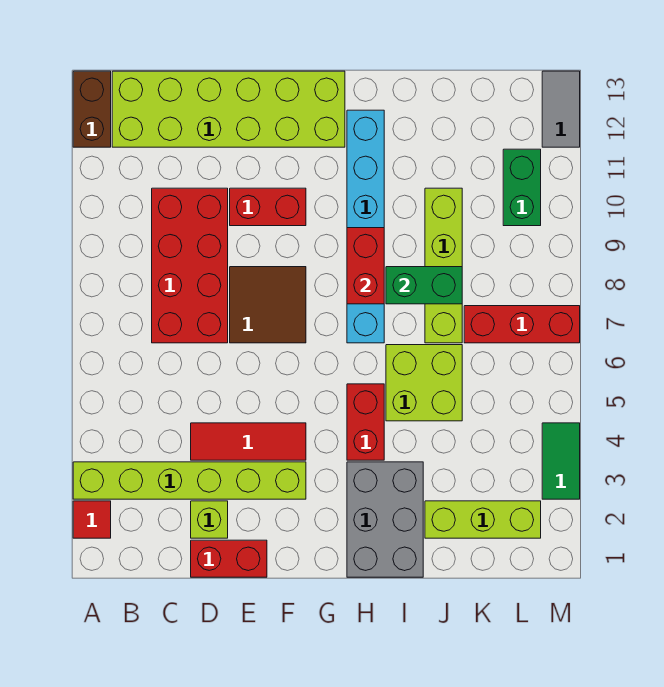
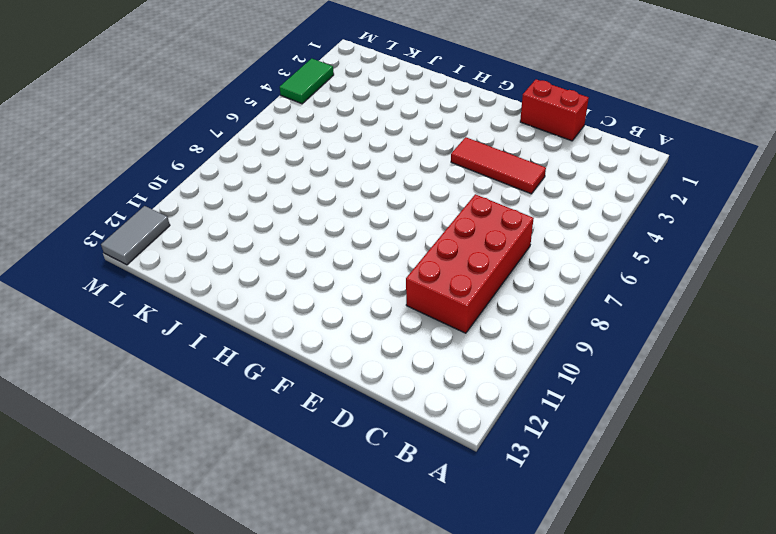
none -> red 1x1 tile [73,501,111,538]
none -> lime 1x6 brick [73,462,306,499]
none -> brown 1x2 brick [73,71,111,147]

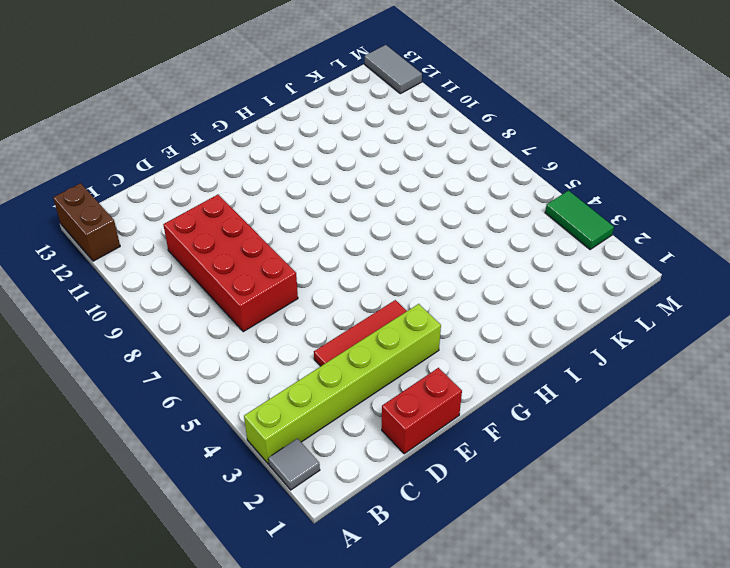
grey 1x1 tile [268,439,320,490] -> red 1x1 tile [73,501,111,538]
none -> lime 2x6 brick [112,71,345,147]
none -> lime 1x1 brick [191,501,228,538]
none -> brown 2x2 tile [230,267,306,343]

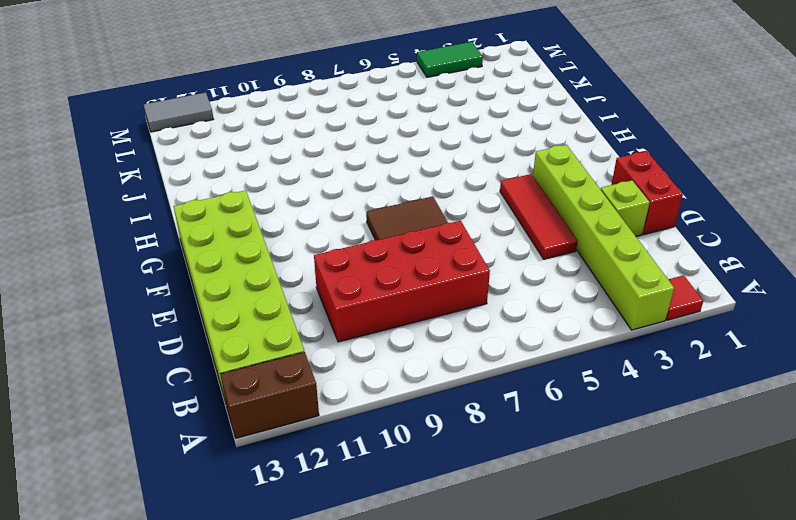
none -> red 1x2 brick [230,188,306,226]
none -> grey 2x3 brick [347,462,423,577]
none -> red 1x2 brick [347,384,384,460]

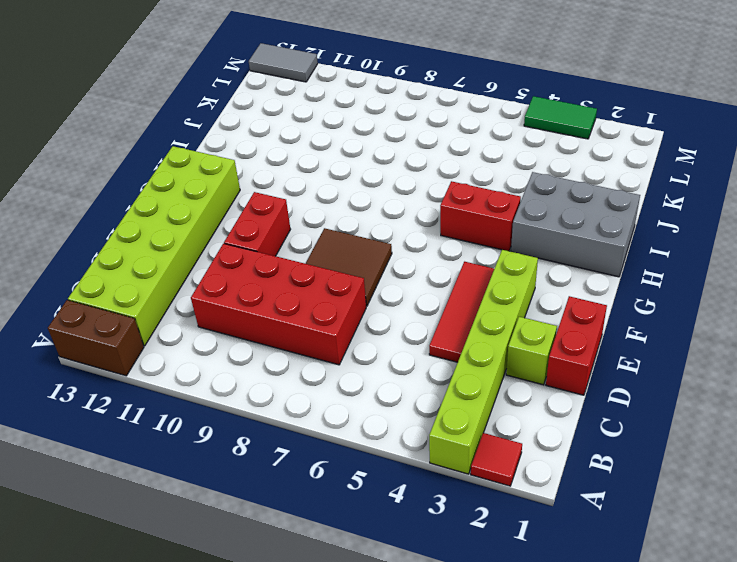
none -> cyan 1x6 brick [347,110,384,343]
none -> lime 2x2 brick [386,345,462,421]
none -> lime 1x3 brick [425,501,541,538]

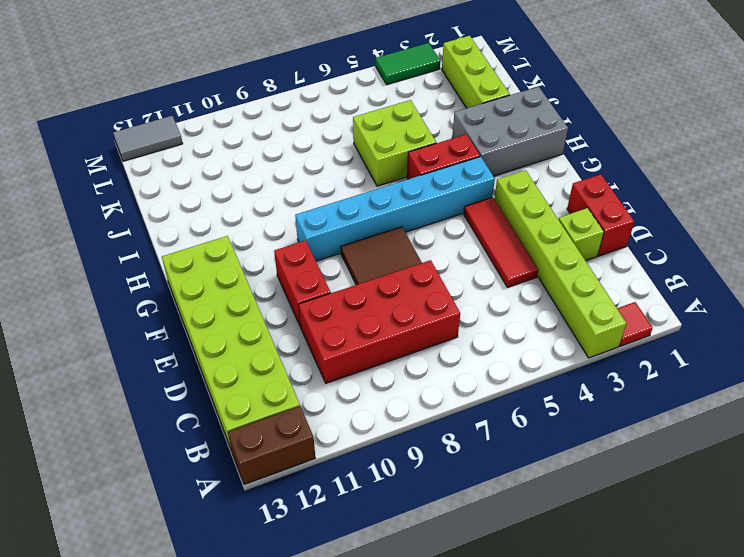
cyan 1x6 brick [295,157,495,261] -> cyan 1x6 brick moved to [347,110,384,343]
none -> lime 1x4 brick [425,188,462,343]
none -> red 1x3 brick [464,306,580,343]
none -> green 1x2 brick [503,149,541,226]

